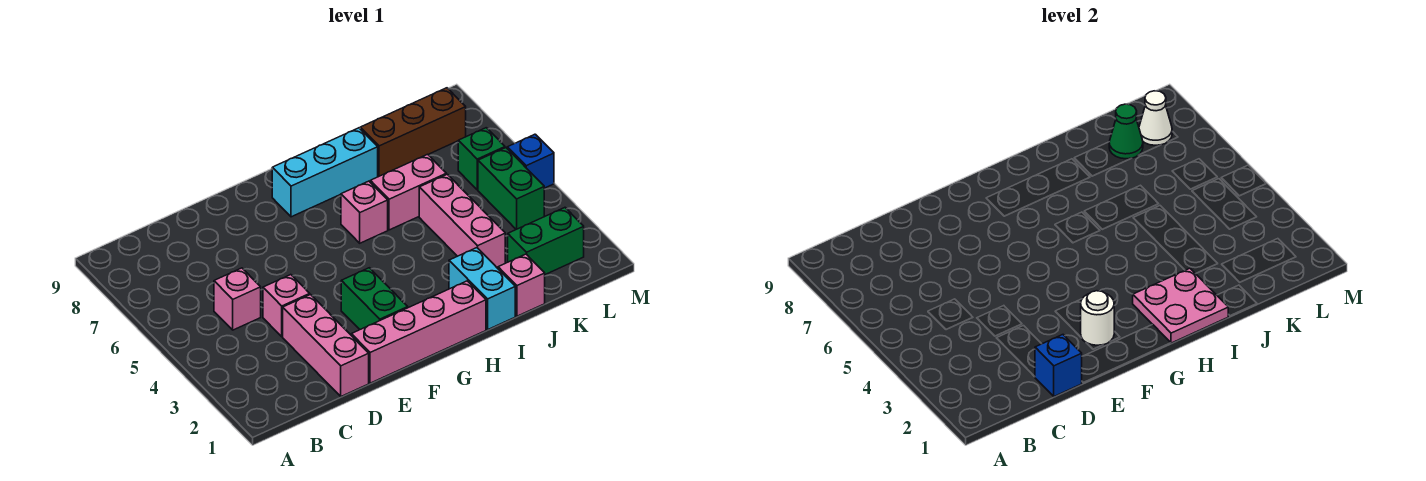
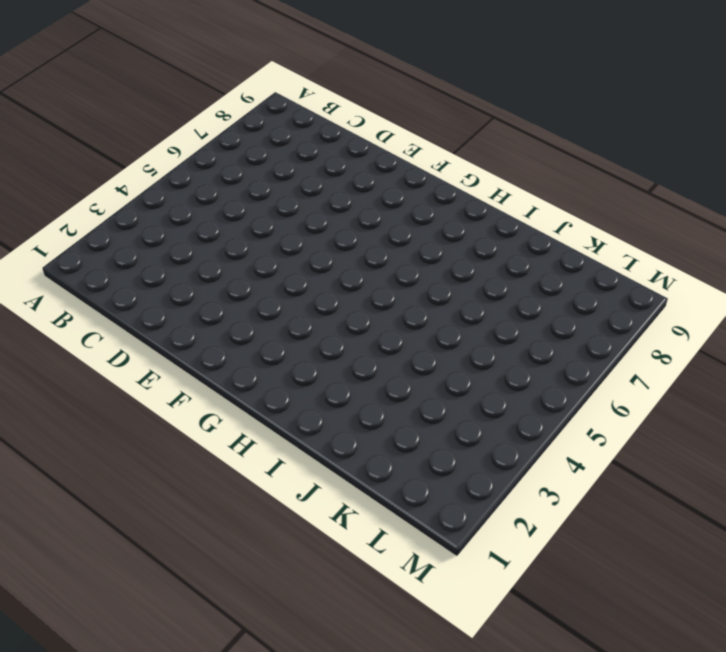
none -> pink 1x1 brick [214,268,261,330]
none -> pink 1x3 brick [283,295,369,396]
none -> pink 1x1 brick [263,275,310,337]

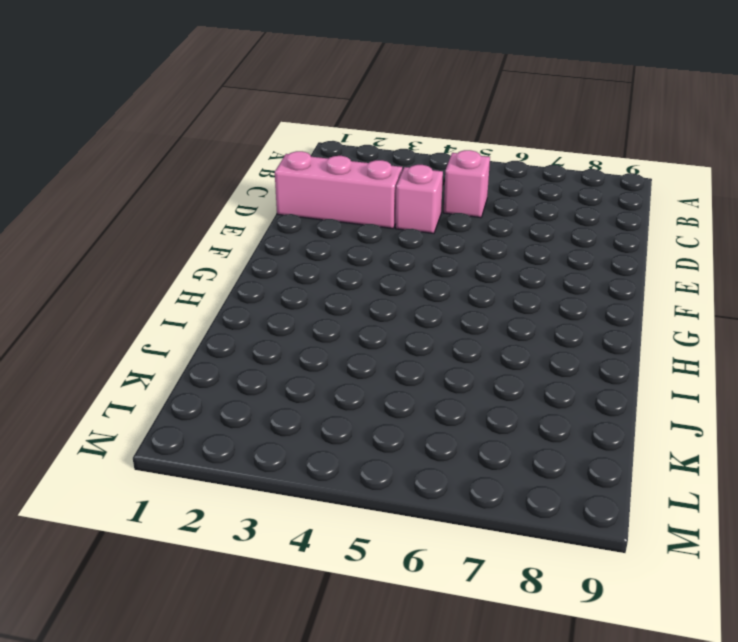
none -> pink 1x4 brick [351,281,486,383]
none -> green 1x2 brick [341,268,408,329]
none -> cyan 1x3 brick [272,128,378,217]

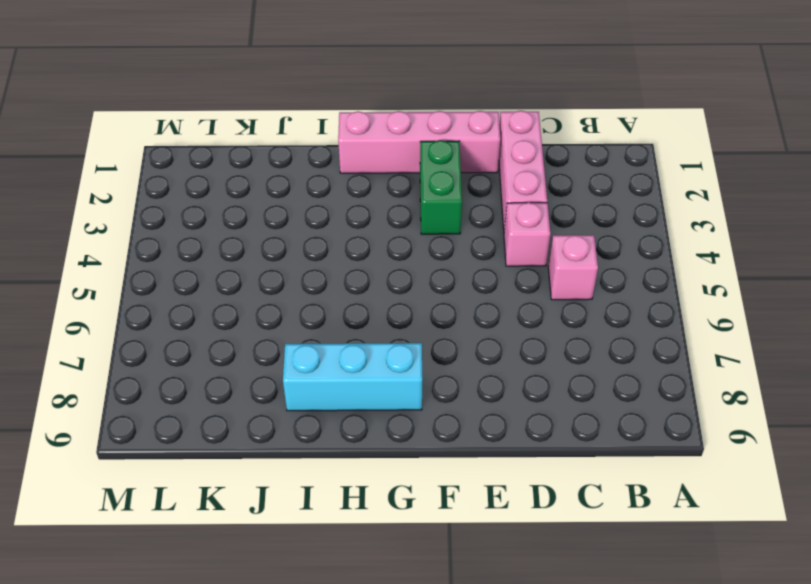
none -> pink 1x1 brick [341,181,388,243]
none -> cyan 1x2 brick [449,248,515,330]
none -> pink 1x2 brick [370,154,446,230]

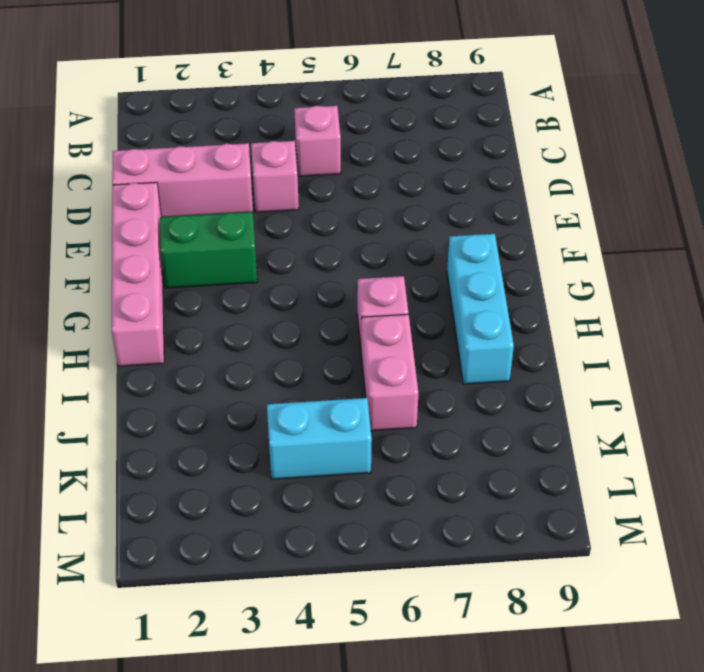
cyan 1x2 brick [267,398,372,479] -> cyan 1x2 brick moved to [449,248,515,330]
none -> pink 1x1 brick [498,254,545,316]
none -> pink 1x3 brick [419,174,505,268]
none -> brown 1x3 brick [360,88,466,176]

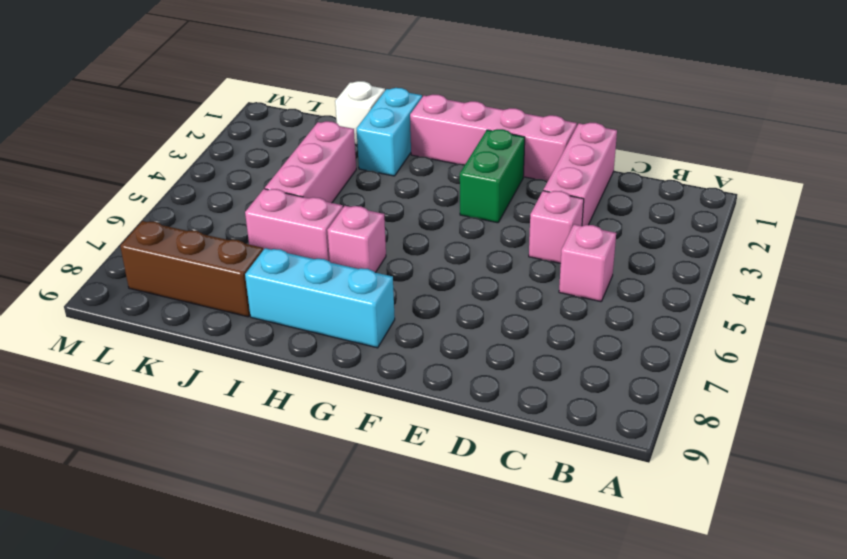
white 1x1 brick [335,81,385,145] -> pink 1x1 brick [498,254,545,316]
none -> green 1x2 brick [508,208,584,275]
none -> green 1x2 brick [478,148,544,229]
none -> green 1x1 brick [458,128,505,190]

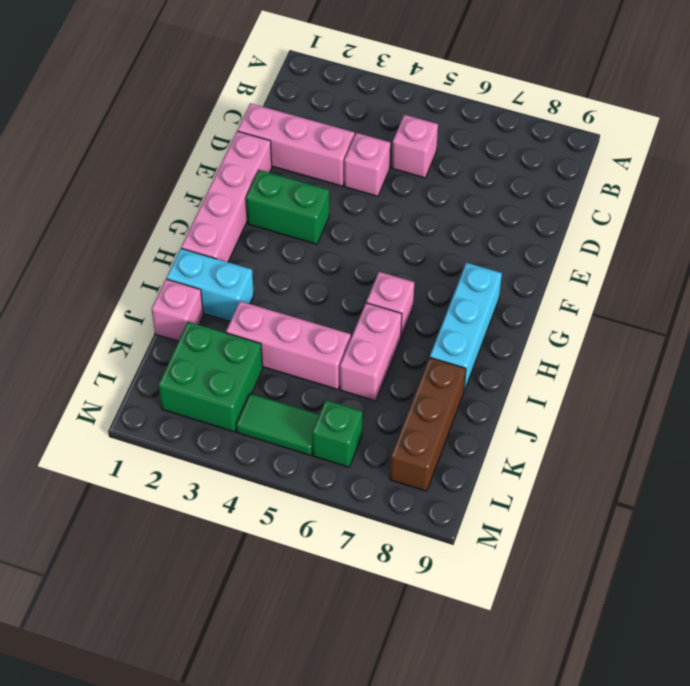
green 2x2 brick [158,322,263,432] -> green 1x2 brick [508,208,584,275]
green 1x2 tile [236,394,319,455] -> green 1x2 brick [478,148,544,229]
none -> blue 1x1 brick [507,134,554,188]
none -> blue 1x1 brick [1035,335,1082,396]
none -> white 1x1 round brick [1081,291,1114,345]

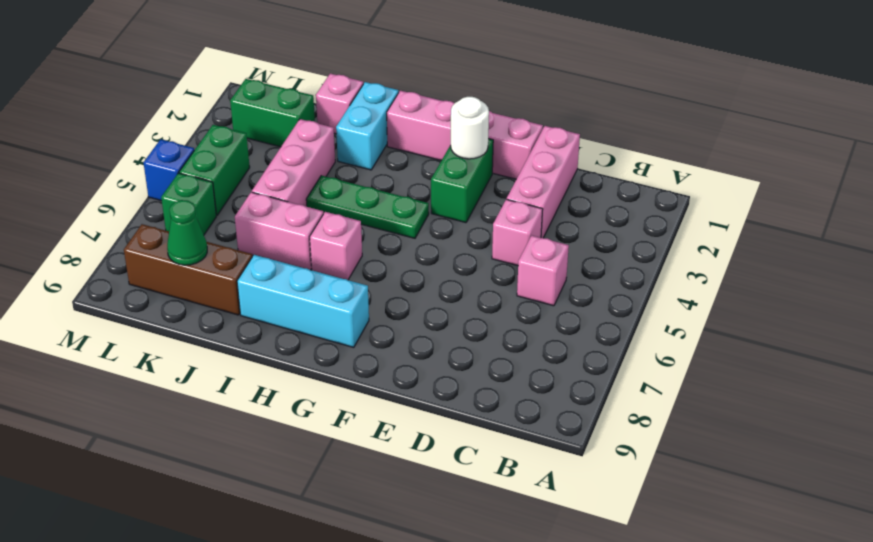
green 1x3 plate [306,176,429,238] -> none
none -> blue 1x1 brick [1035,335,1082,396]
none -> pink 2x2 plate [1133,268,1228,343]
none -> white 1x1 cone [1139,91,1172,145]

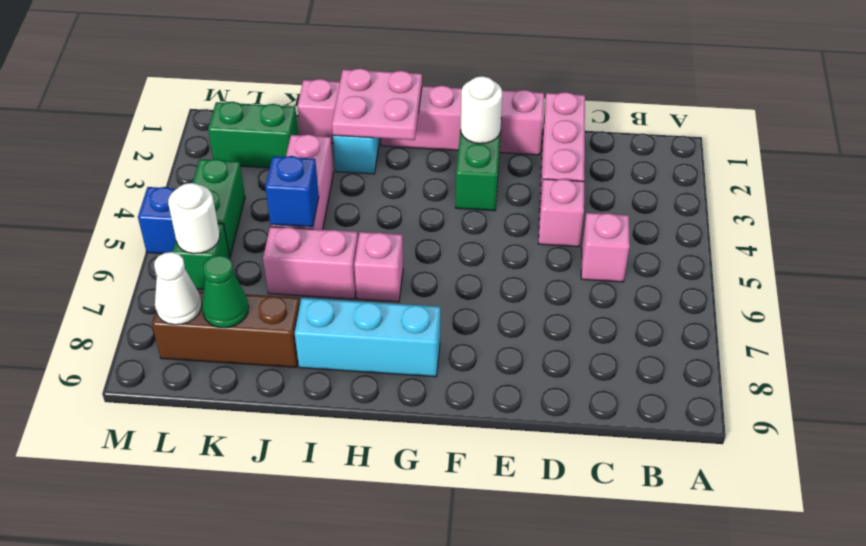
blue 1x1 brick [265,156,319,227] -> blue 1x1 brick moved to [1035,335,1082,396]
white 1x1 round brick [168,183,220,254] -> none

